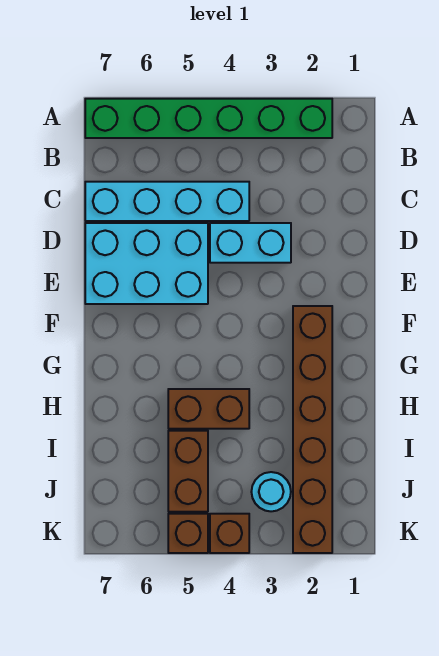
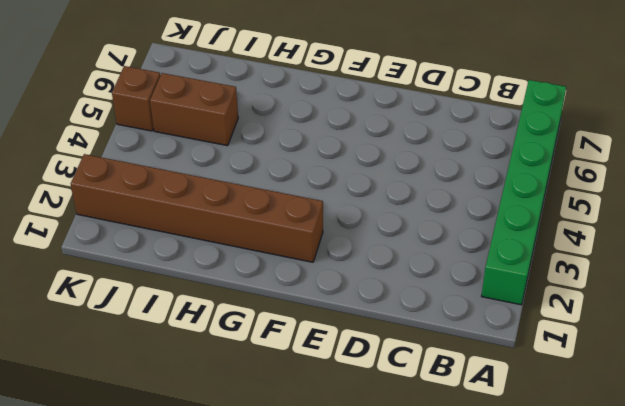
none -> cyan 1x4 brick [85,182,249,221]
none -> cyan 1x2 brick [210,223,291,263]

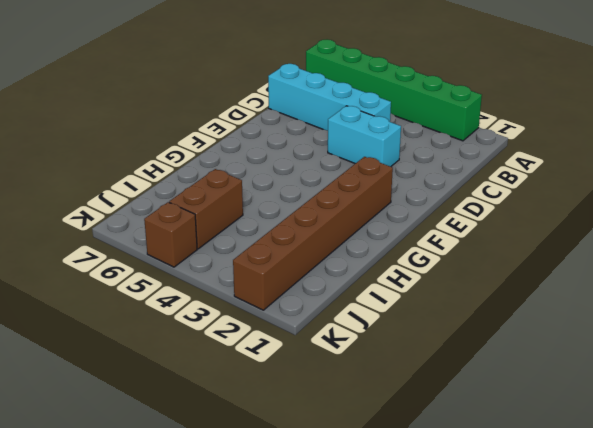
none -> cyan 2x3 brick [85,223,208,304]
none -> brown 1x2 brick [168,389,249,429]

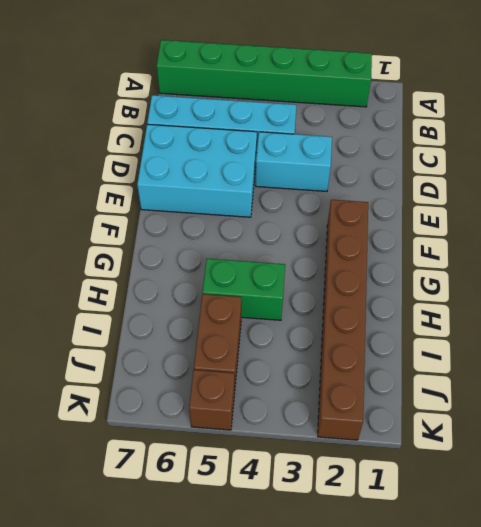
green 1x2 brick [203,259,285,320] -> brown 1x2 brick [168,389,249,429]
none -> cyan 1x1 round brick [251,472,291,511]
none -> brown 1x1 brick [210,514,249,553]

